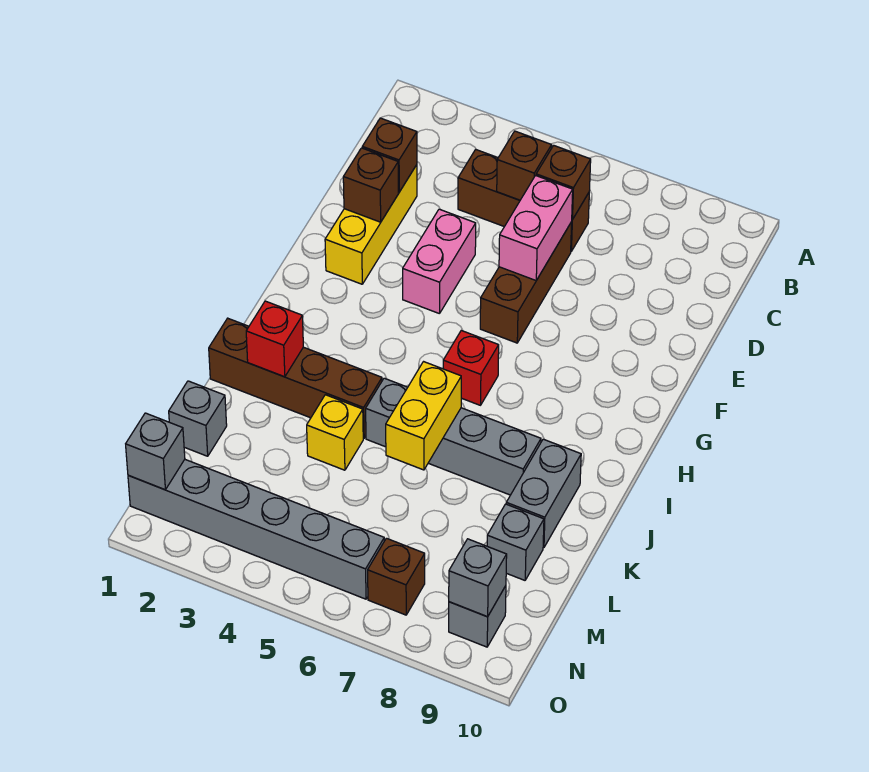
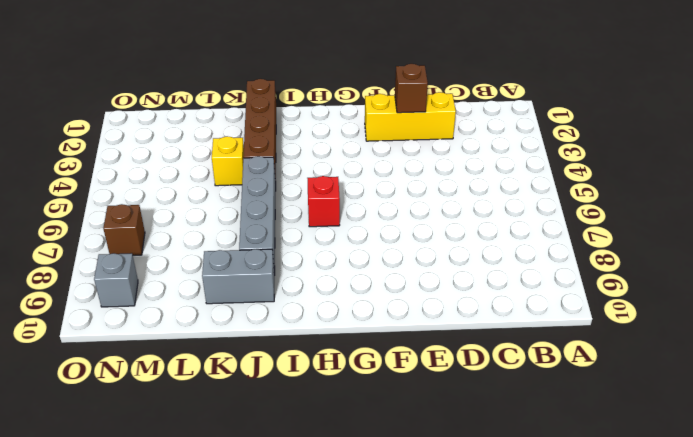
none -> brown 1x3 brick [458,150,589,251]
none -> brown 1x3 brick [480,222,572,343]
none -> pink 1x2 brick [403,209,476,314]

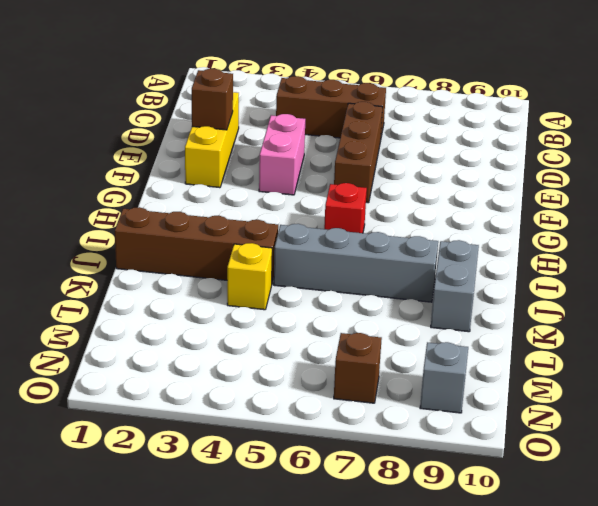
none -> grey 1x1 brick [169,381,227,456]
none -> grey 1x1 brick [487,504,544,580]
none -> grey 1x6 brick [128,460,384,599]

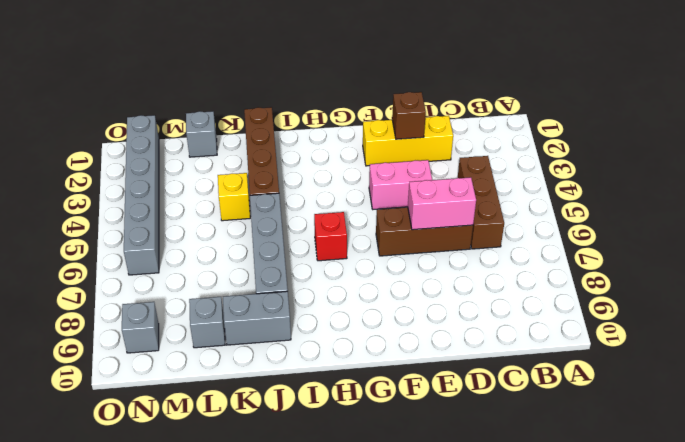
none -> brown 1x1 brick [368,538,425,615]
none -> brown 1x1 brick [497,131,552,200]
none -> brown 1x1 brick [536,145,591,220]

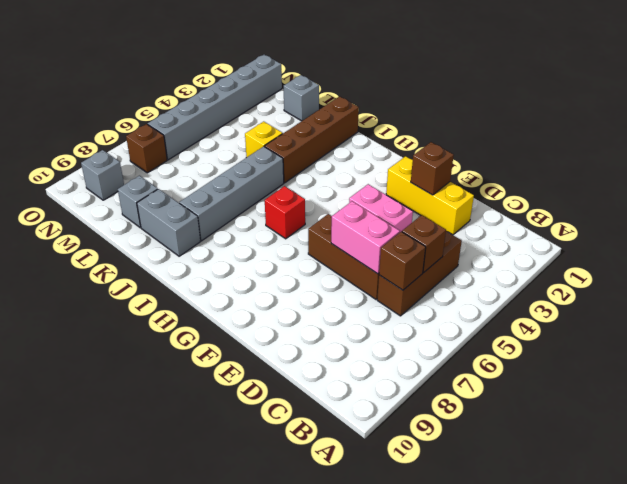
none -> brown 1x1 brick [362,118,417,192]
none -> red 1x1 brick [246,301,303,377]
none -> yellow 1x2 brick [386,362,461,470]

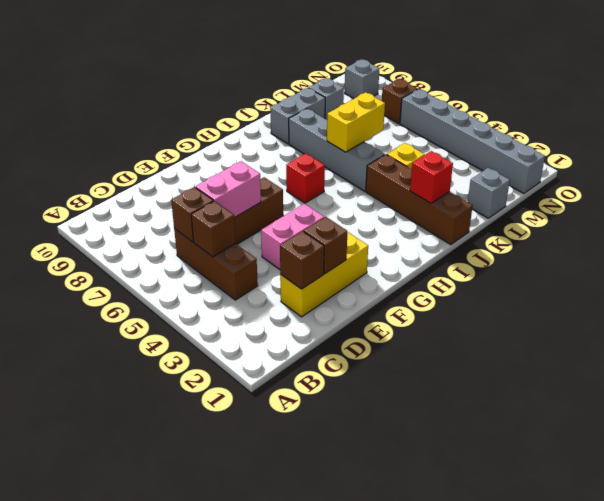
none -> grey 1x1 brick [126,413,185,490]
none -> grey 1x1 brick [449,539,507,617]

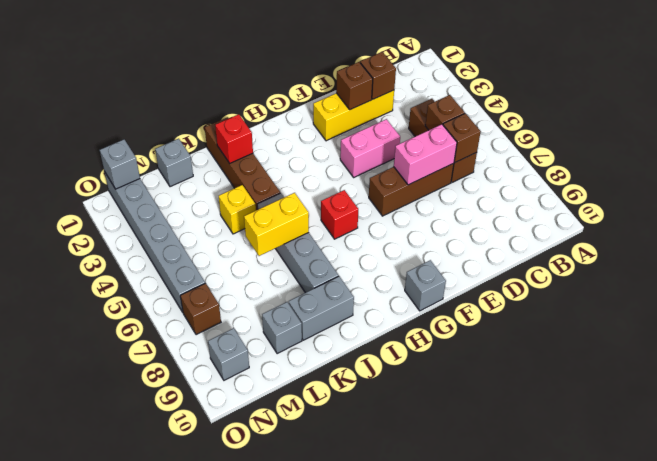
grey 1x1 brick [405,260,446,311] -> grey 1x1 brick moved to [449,539,507,617]

